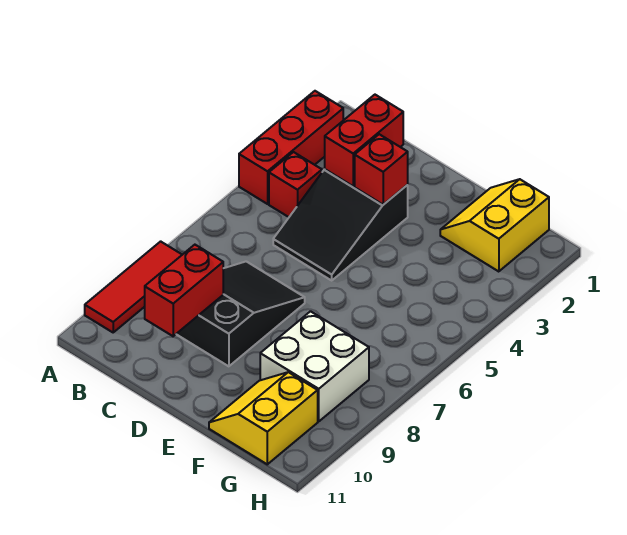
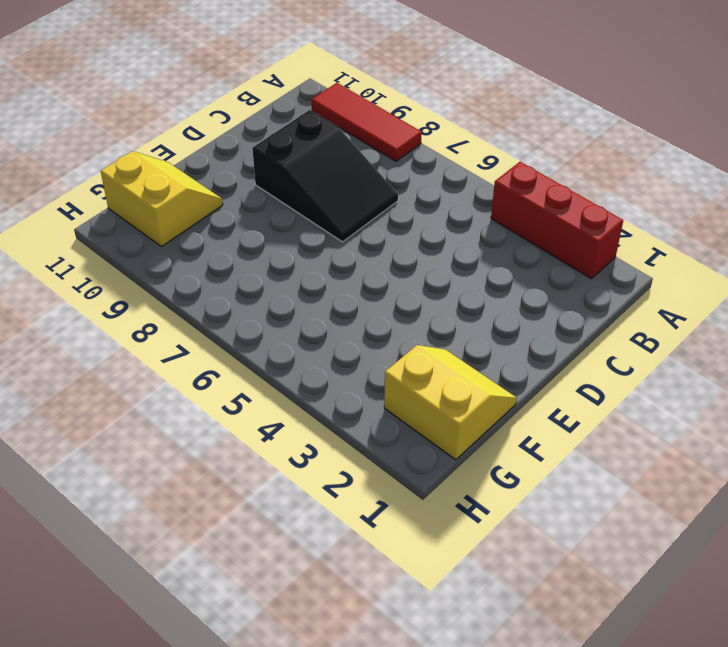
none -> red 1x1 brick [269,152,322,217]
none -> black 2x3 slope [273,169,408,280]

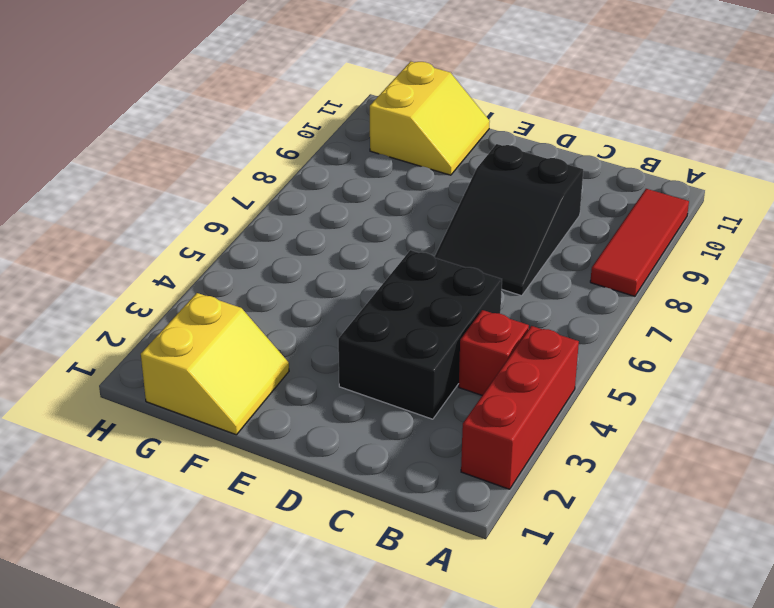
black 2x3 brick [338,250,502,419] -> black 2x3 slope [273,169,408,280]
none -> white 2x2 brick [260,311,369,421]
none -> red 1x2 brick [325,95,403,186]

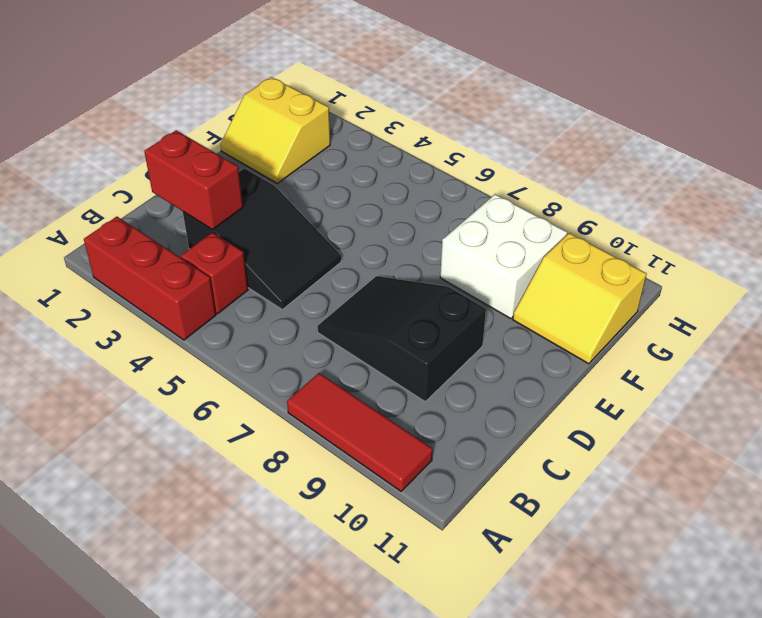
none -> red 1x2 brick [145,245,223,336]
none -> red 1x1 brick [355,134,408,205]

